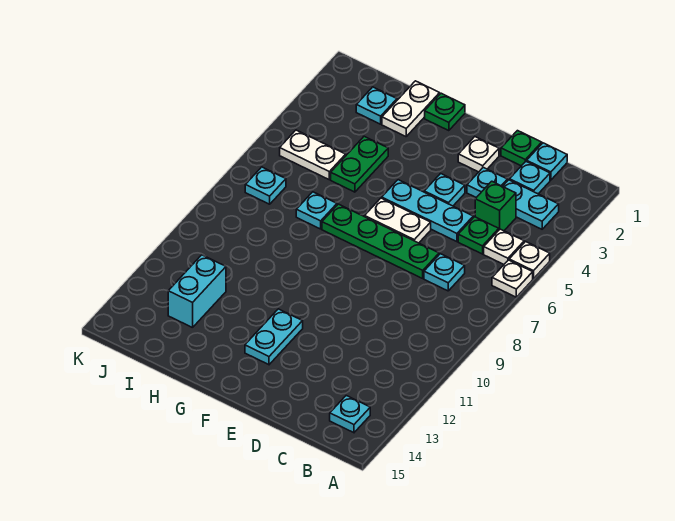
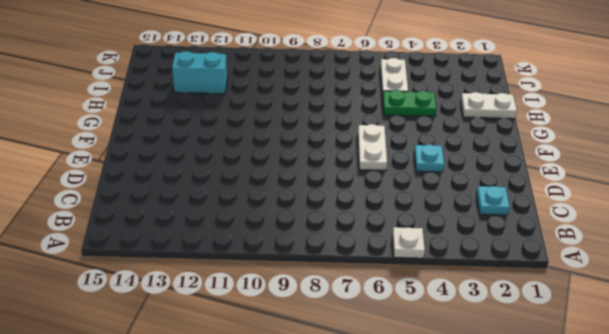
none -> white 1x1 plate [492,260,533,297]
none -> cyan 1x2 plate [503,180,559,229]
none -> white 1x1 plate [484,229,524,264]

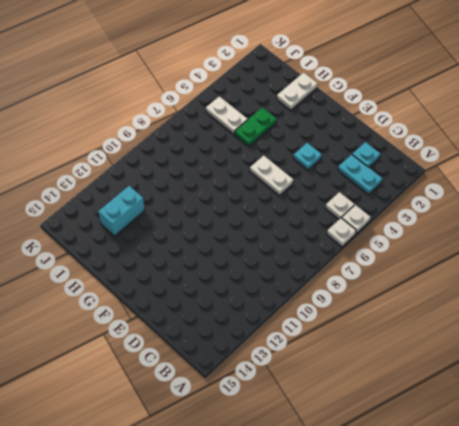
none -> cyan 1x1 plate [330,396,370,433]
none -> cyan 1x1 plate [527,143,567,180]
none -> green 1x1 brick [475,181,516,231]

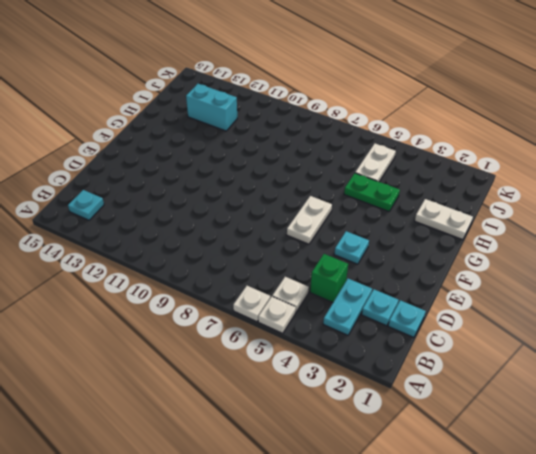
none -> green 1x1 plate [458,217,499,254]
none -> cyan 1x1 plate [424,254,465,291]
none -> green 1x1 plate [501,131,542,166]

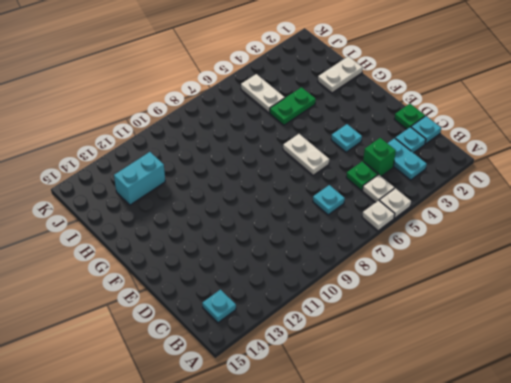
none -> cyan 1x1 plate [467,167,507,198]
none -> cyan 1x3 plate [382,180,473,242]
none -> green 1x4 plate [322,204,439,278]

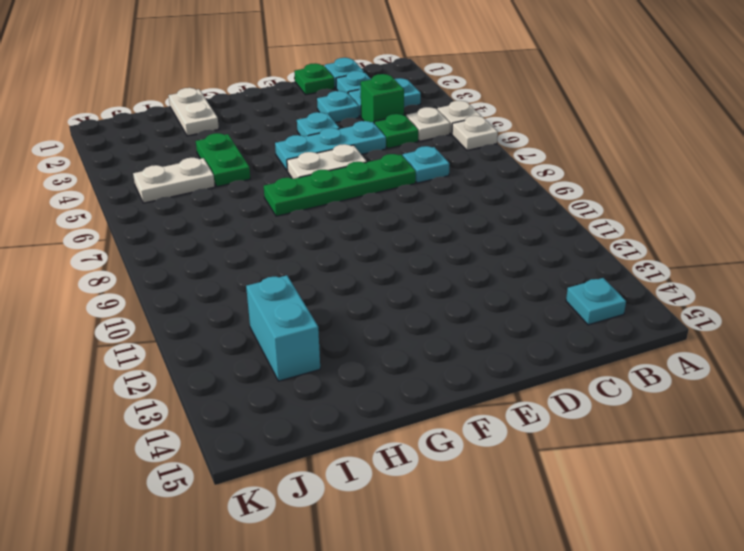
none -> white 1x1 plate [458,137,499,172]
none -> cyan 1x2 plate [245,309,303,365]
none -> green 1x1 plate [425,93,465,131]

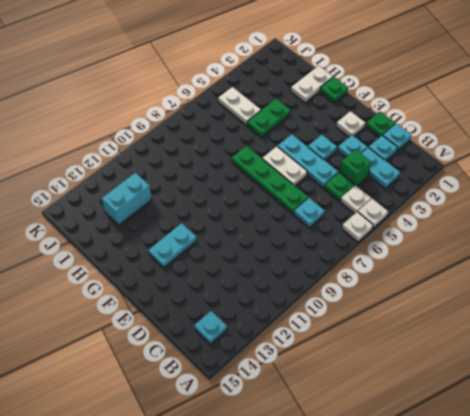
none -> cyan 1x1 plate [296,192,337,229]
none -> cyan 1x1 plate [356,87,397,124]
none -> cyan 1x1 plate [245,167,286,204]

